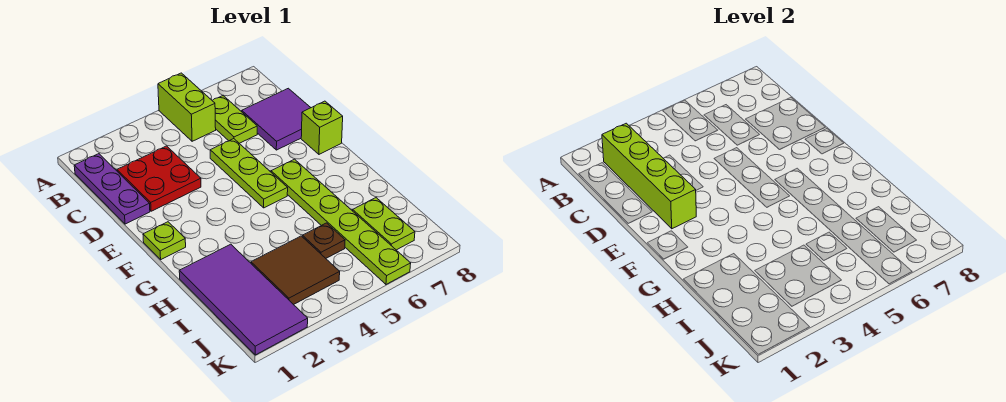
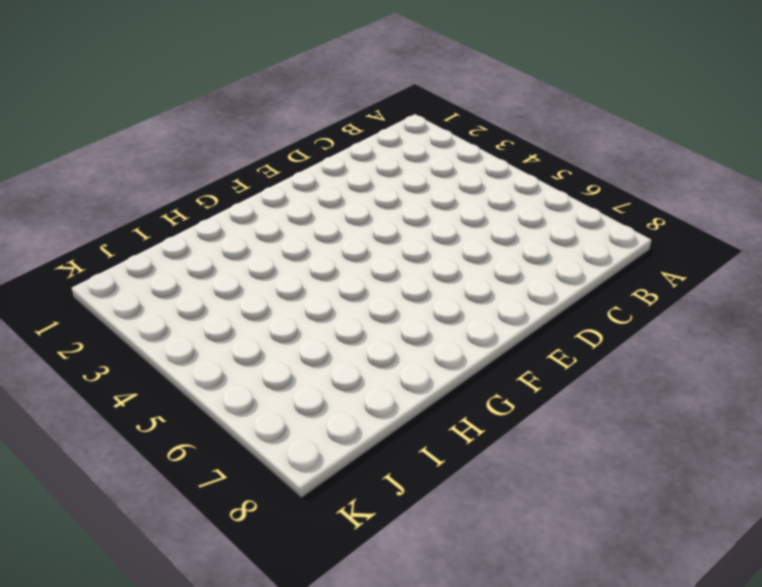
none -> lime 1x2 brick [158,73,216,141]
none -> purple 1x3 plate [74,154,150,224]
none -> lime 1x2 plate [212,96,257,143]

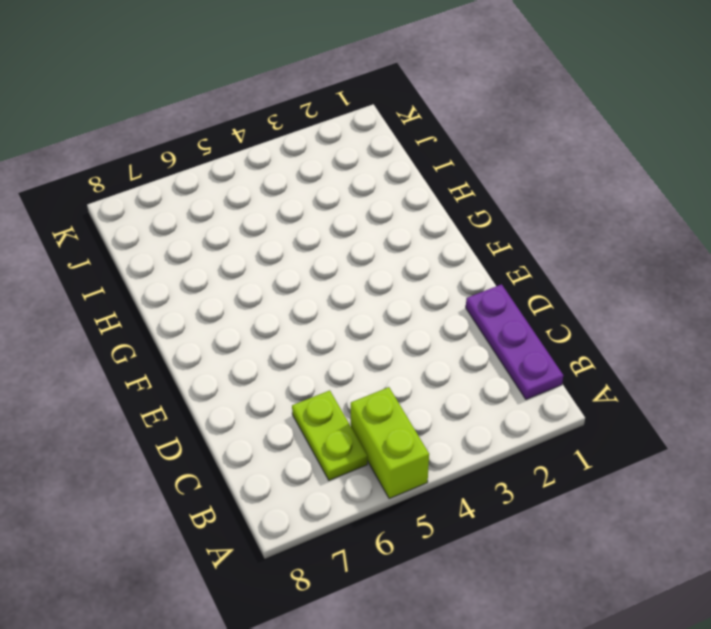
none -> red 2x2 plate [117,146,201,211]
none -> purple 2x2 tile [242,88,311,150]
none -> lime 1x3 plate [210,139,288,208]

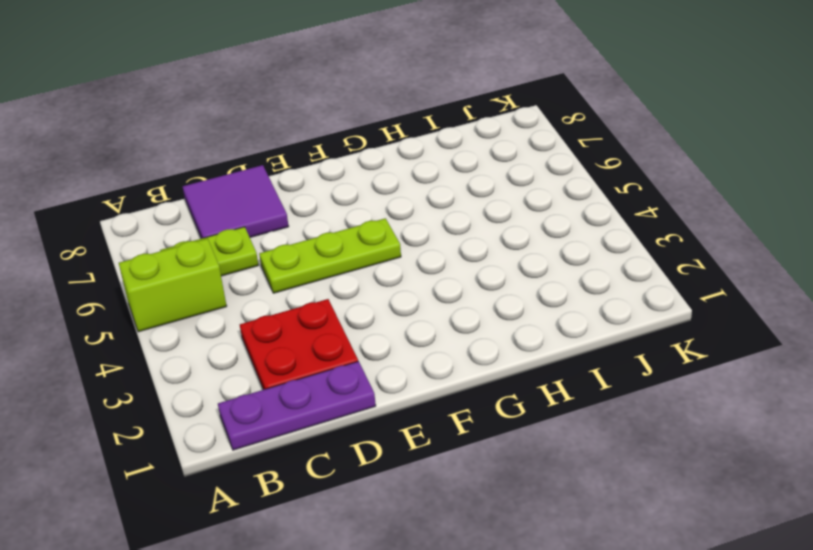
none -> lime 1x1 brick [301,101,343,154]
none -> lime 1x1 plate [143,222,186,259]
none -> lime 1x6 plate [271,159,411,284]

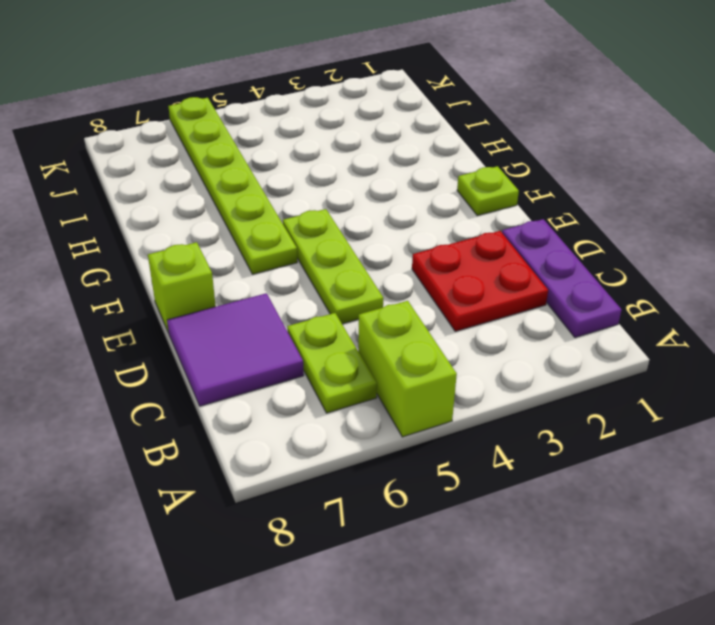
none -> purple 2x4 tile [179,244,308,355]
none -> brown 2x2 tile [251,236,340,305]
none -> brown 1x1 plate [302,223,345,258]

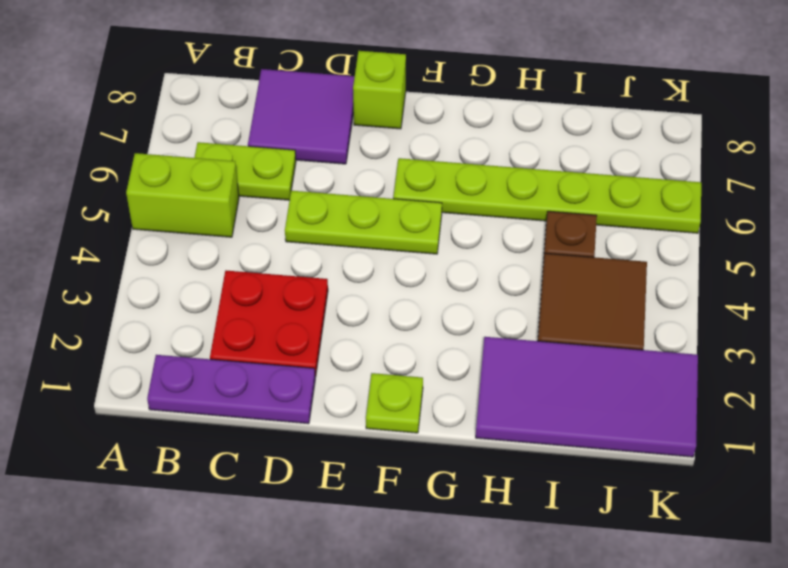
none -> lime 1x2 plate [353,198,415,250]
none -> lime 1x4 brick [602,123,696,229]

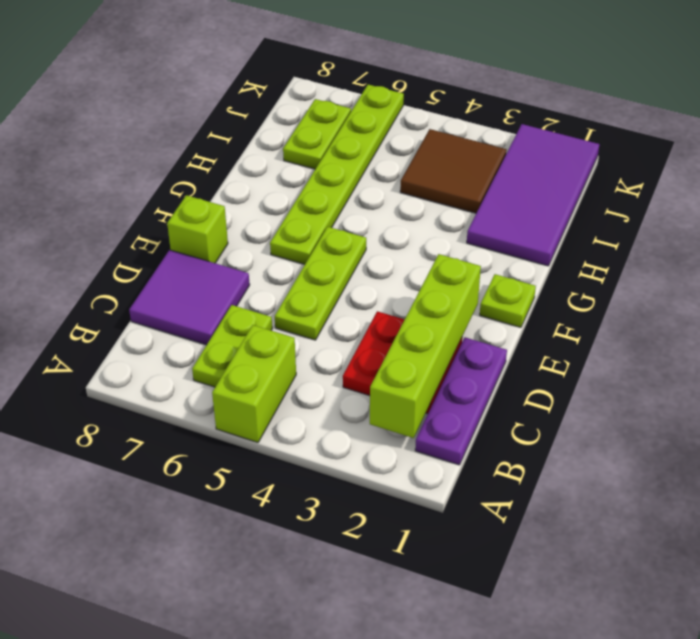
none -> brown 1x1 plate [302,223,345,258]

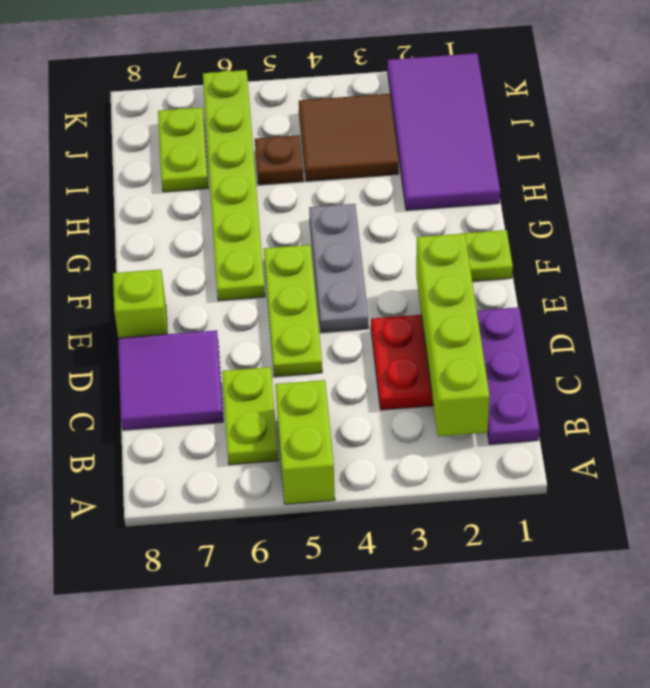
grey 1x3 plate [309,204,369,332] -> none

